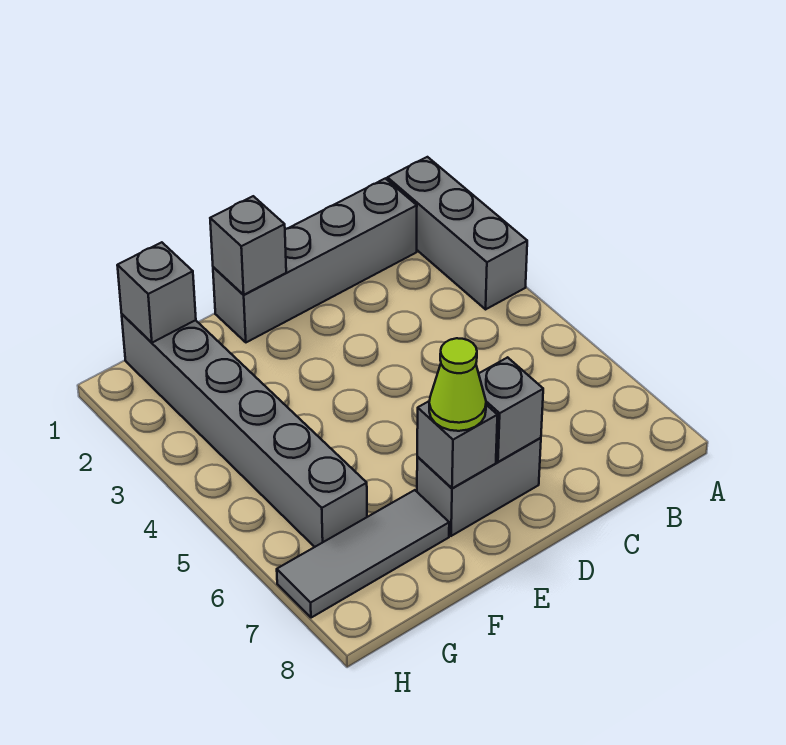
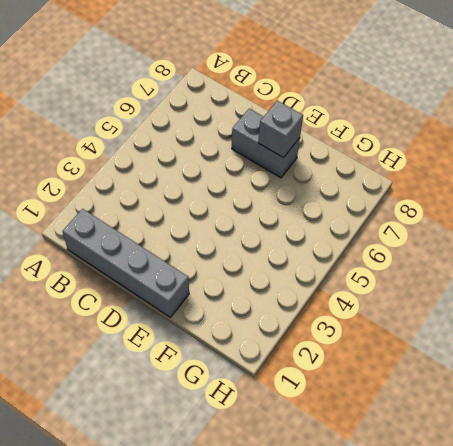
none -> grey 1x3 brick [387,157,527,309]
none -> grey 1x3 tile [277,490,449,618]

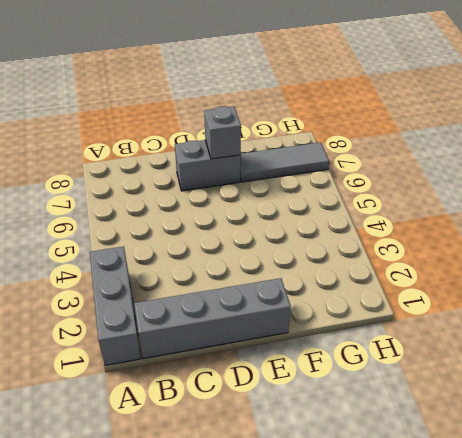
none -> grey 1x6 brick [122,314,367,547]
none -> grey 1x1 brick [479,357,543,462]

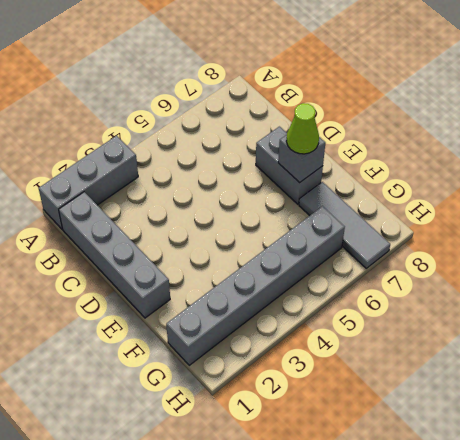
none -> grey 1x1 brick [479,357,543,462]
none -> grey 1x1 brick [210,196,286,295]

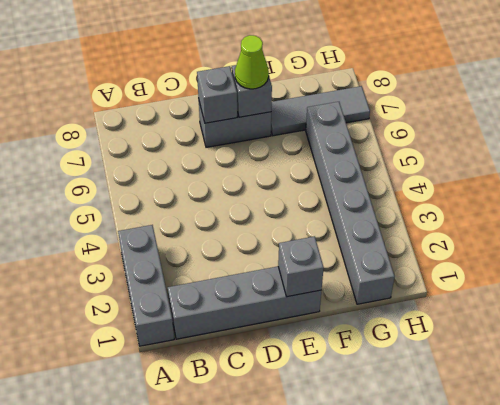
none -> grey 1x1 brick [117,242,196,343]

